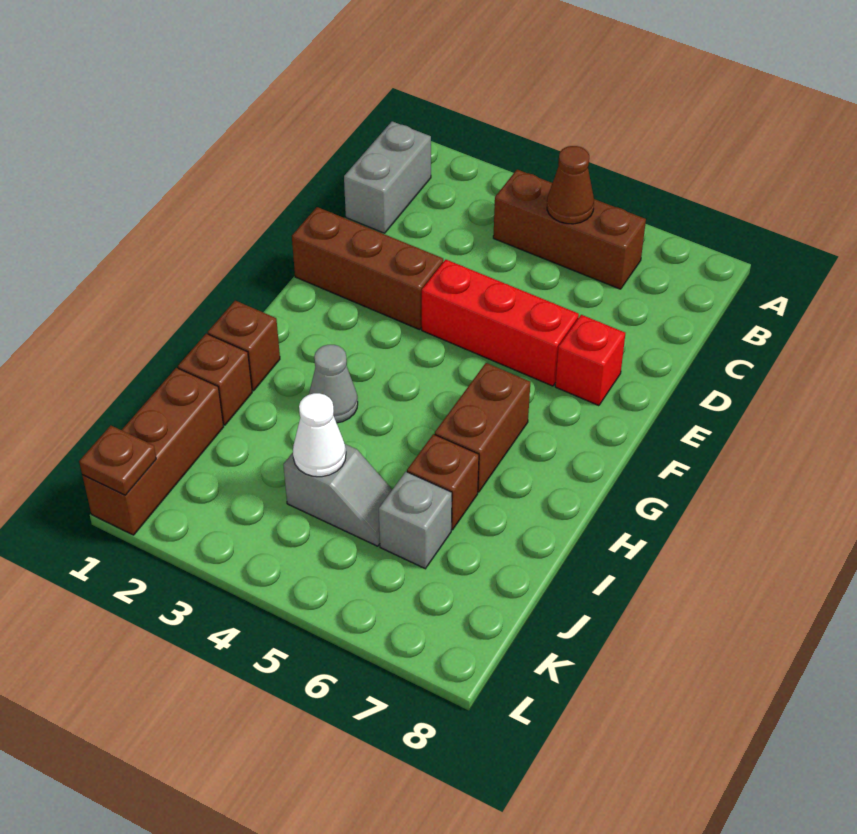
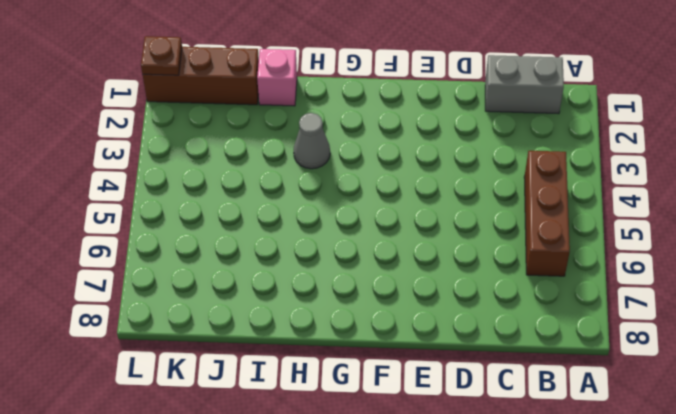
pink 1x1 brick [257,49,297,106] -> brown 1x1 brick [178,334,252,425]
none -> brown 1x3 brick [292,207,443,330]
none -> red 1x3 brick [422,260,579,386]
none -> red 1x1 brick [555,315,625,406]

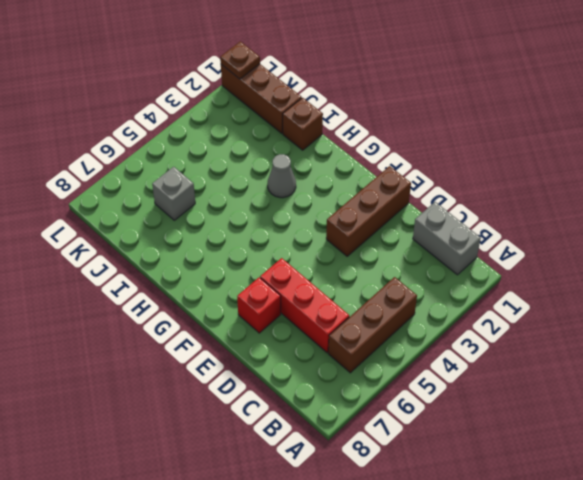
red 1x3 brick [260,258,349,353] -> red 1x3 brick turned to [422,260,579,386]
none -> brown 1x2 brick [435,363,530,492]
none -> brown 1x1 brick [208,301,280,391]
none -> brown 1x1 brick [407,434,479,530]

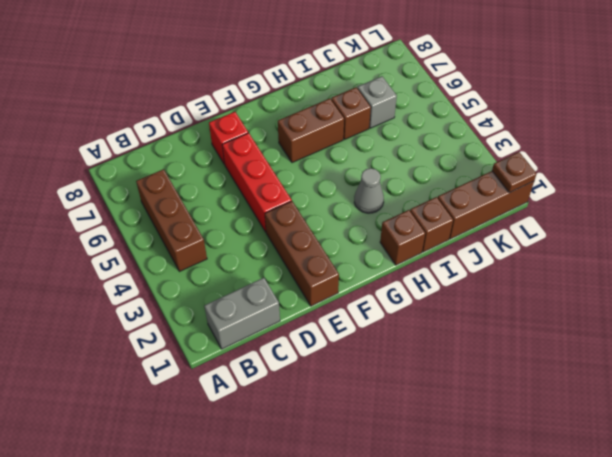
none -> grey 1x2 slope [283,444,392,546]
none -> brown 1x1 cone [547,146,594,224]
none -> white 1x1 cone [293,393,346,477]

